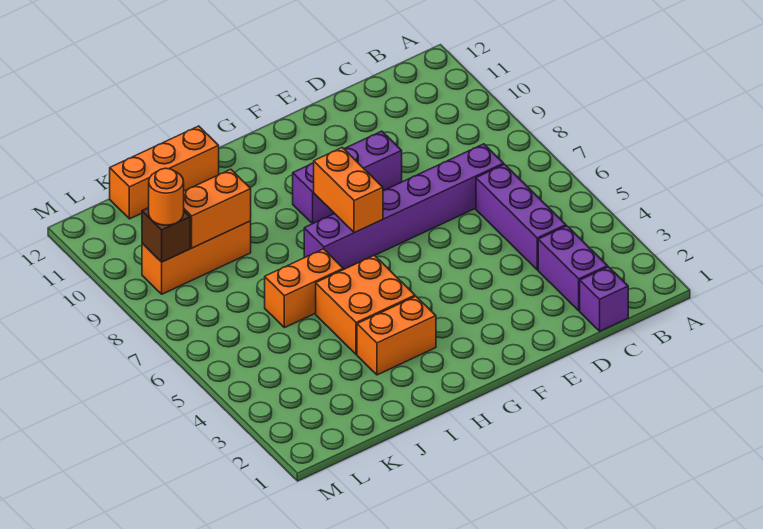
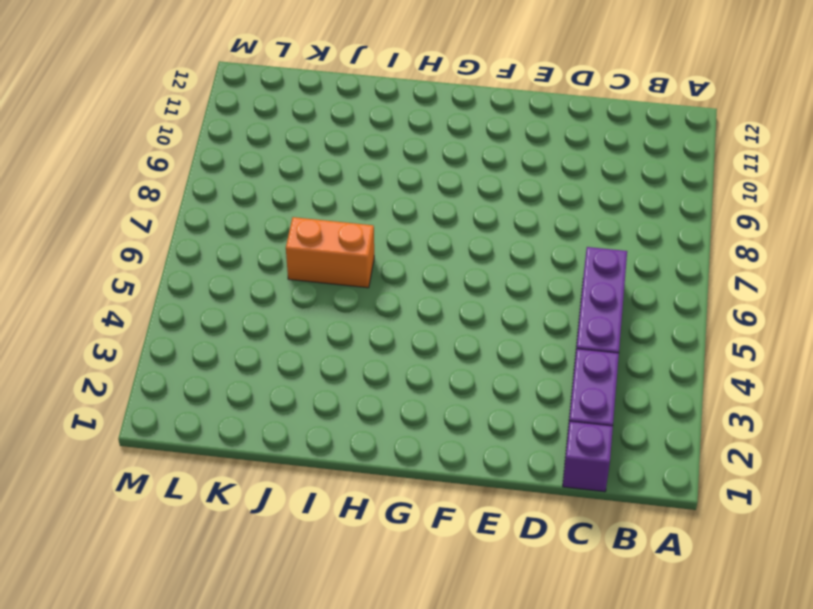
none -> purple 1x6 brick [304,144,504,270]
none -> purple 1x3 brick [293,131,402,224]
none -> orange 1x2 brick [357,296,436,375]

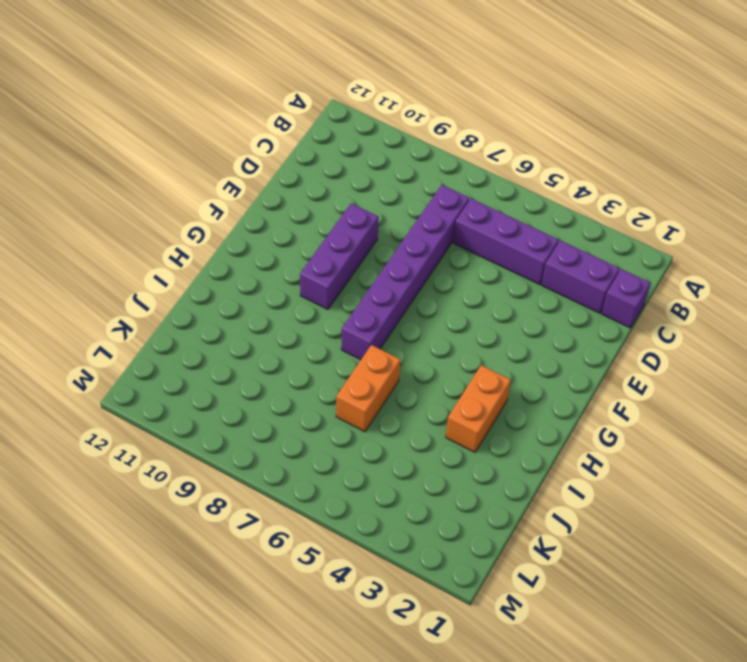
none -> orange 2x2 brick [316,255,415,355]
none -> orange 1x3 brick [110,126,219,219]
none -> orange 1x3 brick [142,221,251,294]

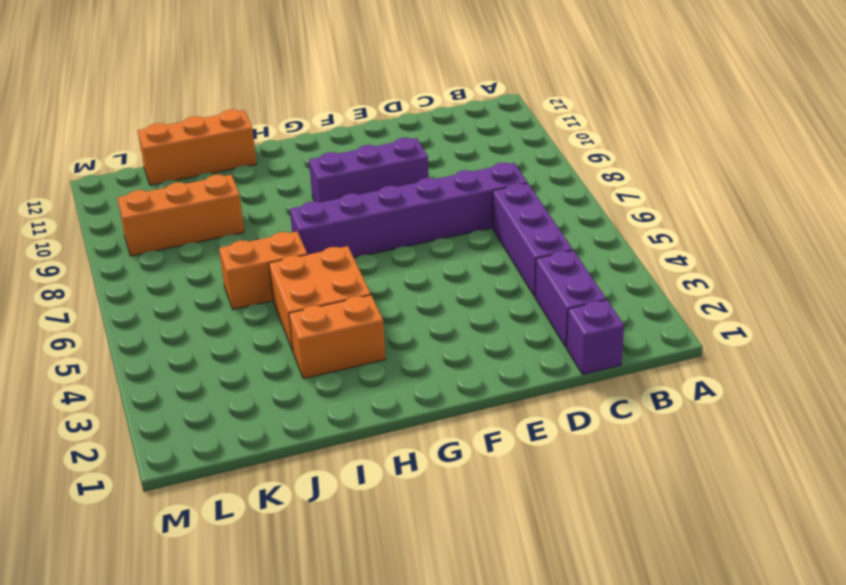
none -> orange 1x2 brick [314,148,383,233]
none -> orange 1x2 brick [184,169,251,248]
none -> brown 1x1 brick [142,208,190,262]

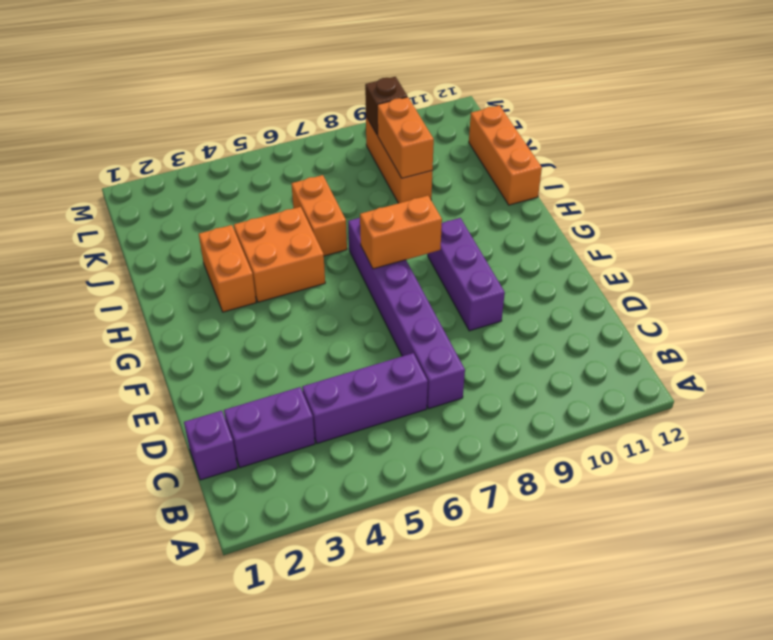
none -> orange 1x1 round brick [149,168,184,225]

